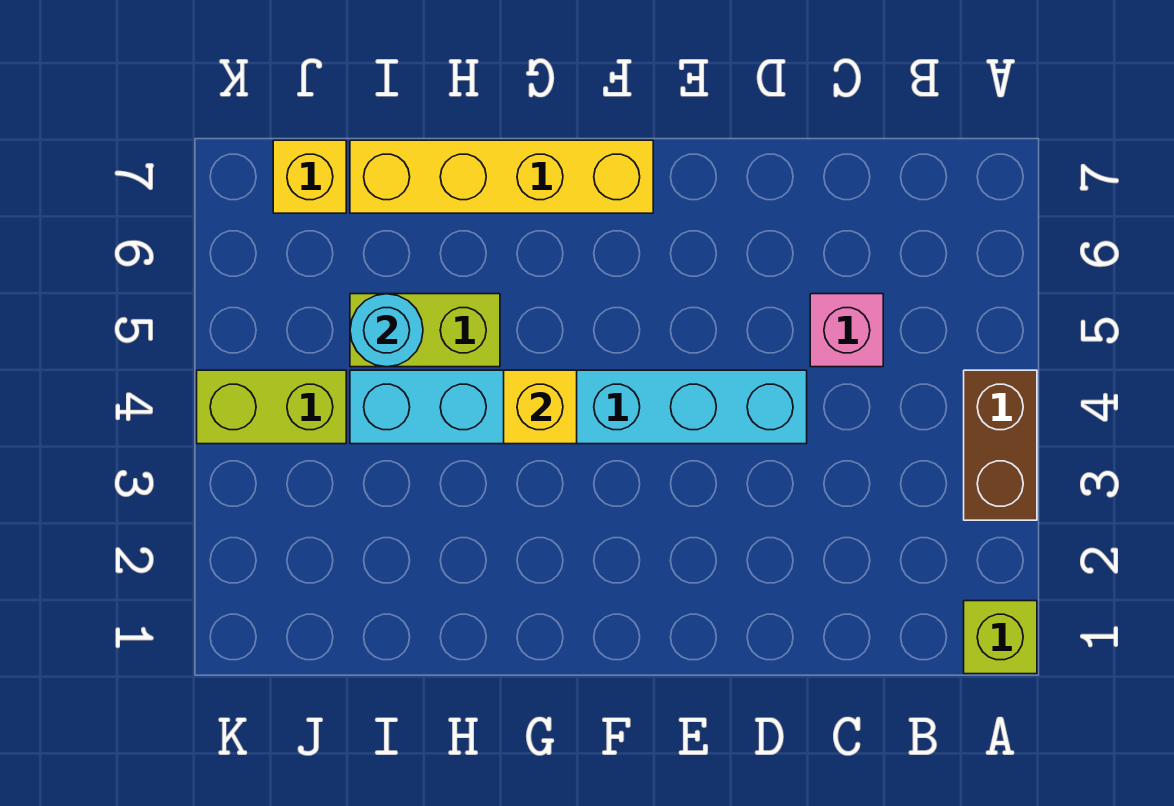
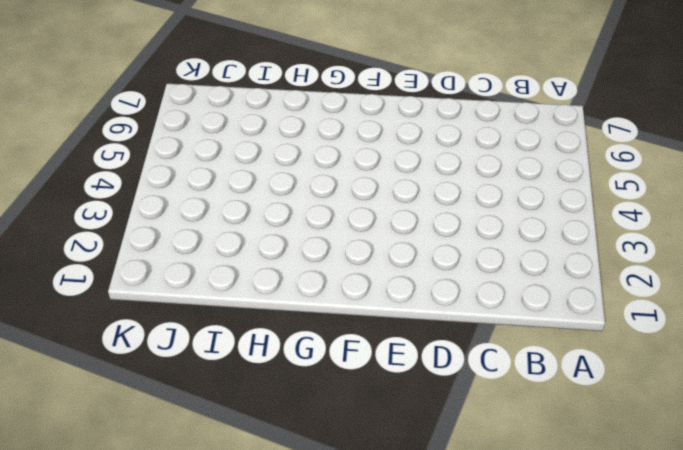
none -> lime 1x1 brick [964,601,1037,674]
none -> brown 1x2 brick [964,370,1037,520]

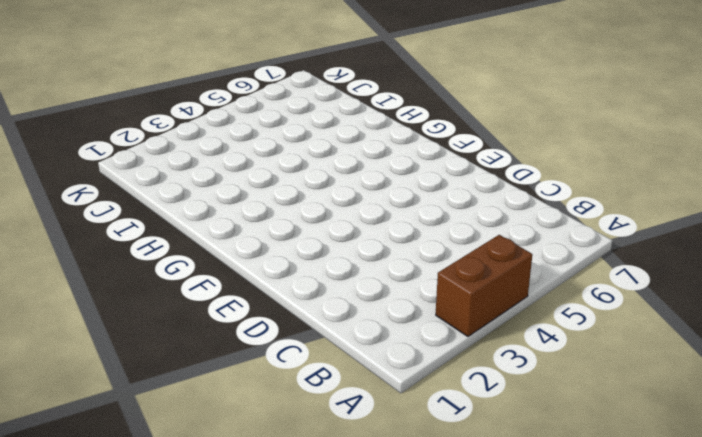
none -> lime 1x1 brick [964,601,1037,674]
none -> pink 1x1 brick [810,294,883,367]

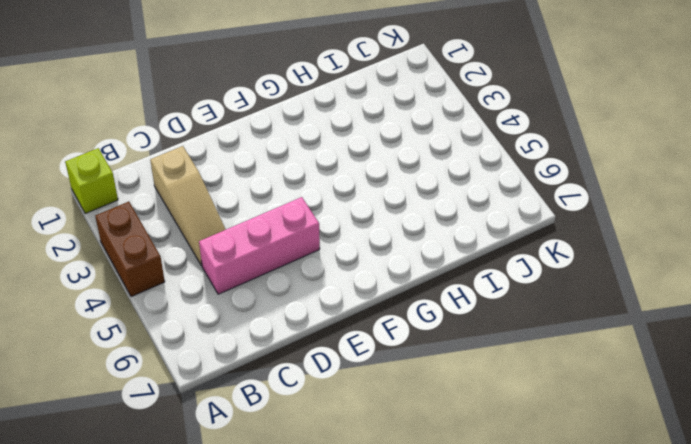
tan 1x3 slope [150,146,226,266] -> none
pink 1x3 brick [199,197,320,294] -> pink 1x1 brick [810,294,883,367]
none -> cyan 1x6 brick [350,370,807,444]
none -> yellow 1x4 brick [350,140,653,213]

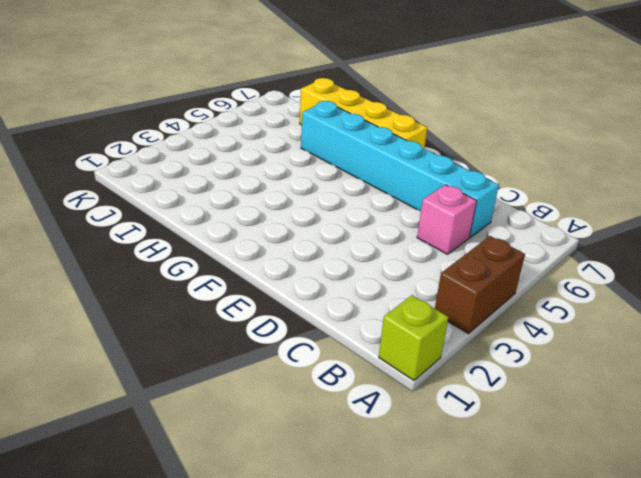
cyan 1x6 brick [301,101,499,237] -> cyan 1x6 brick moved to [350,370,807,444]
none -> lime 1x2 brick [350,294,500,367]
none -> lime 1x2 brick [197,370,346,444]

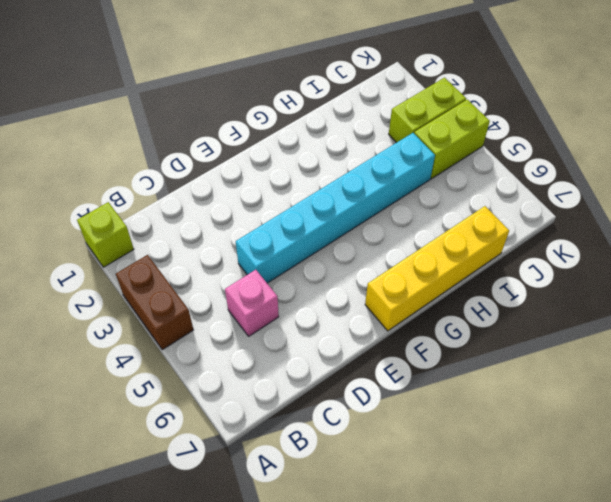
lime 1x2 brick [389,78,466,143] -> lime 1x2 brick moved to [350,294,500,367]
none -> yellow 1x1 brick [273,140,346,213]
none -> yellow 1x1 brick [504,370,577,444]

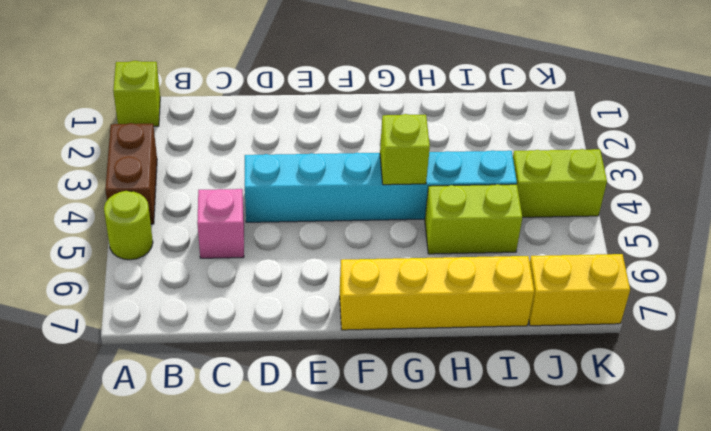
lime 1x1 round brick [104,191,153,260] -> none
lime 1x1 brick [380,114,430,185] -> yellow 1x1 brick [504,370,577,444]
yellow 1x2 brick [529,254,630,326] -> yellow 1x1 brick [273,140,346,213]
none -> cyan 1x1 round brick [350,294,423,367]

